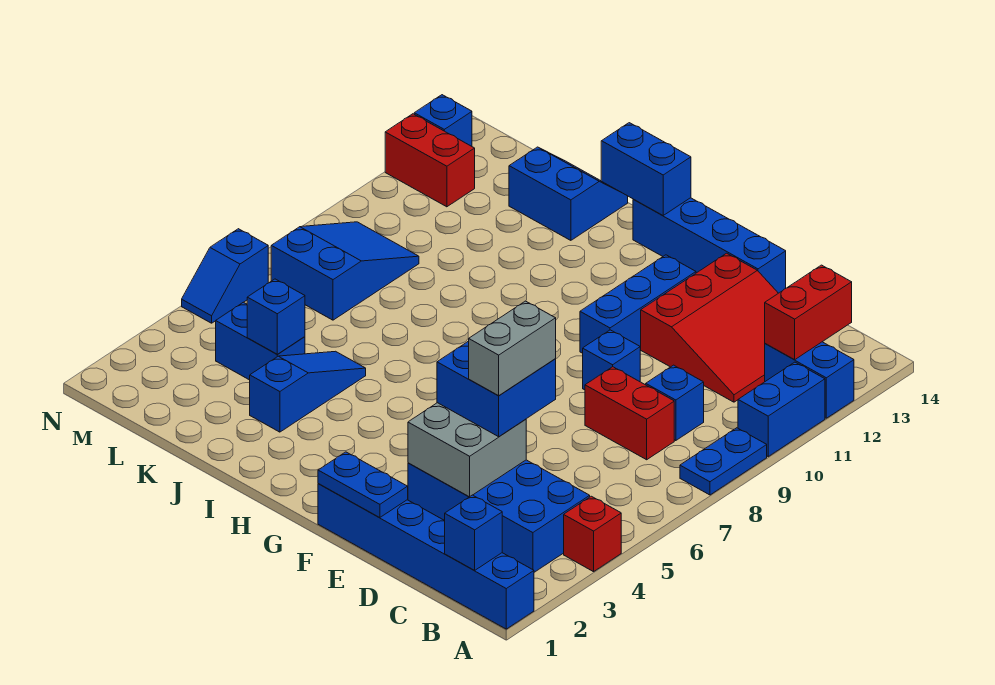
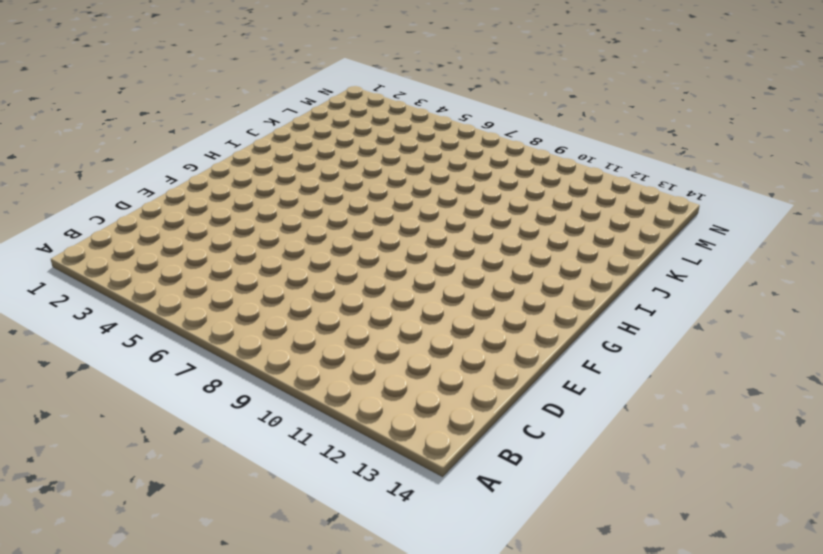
none -> blue 1x6 brick [318,484,534,629]
none -> red 1x1 brick [564,496,621,572]
none -> blue 1x2 plate [680,428,767,495]

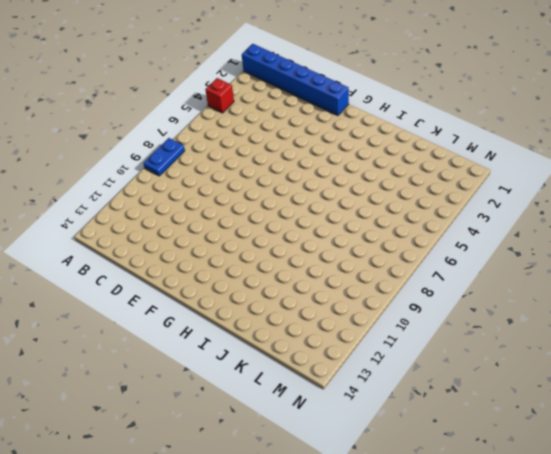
none -> blue 1x2 brick [738,362,825,456]
none -> blue 1x2 brick [765,342,854,418]
none -> blue 2x4 brick [408,460,590,572]

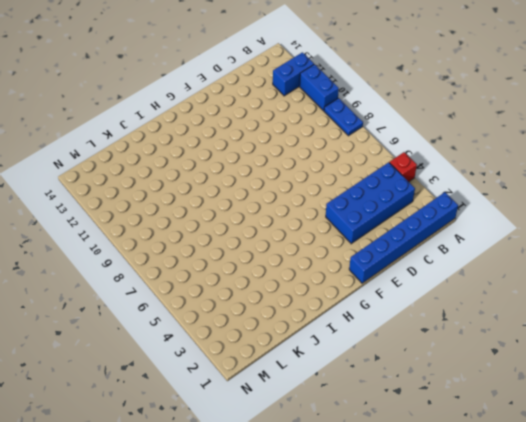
none -> red 1x2 brick [585,367,674,460]
none -> blue 1x1 brick [646,365,704,441]
none -> red 3x3 slope [640,253,778,402]

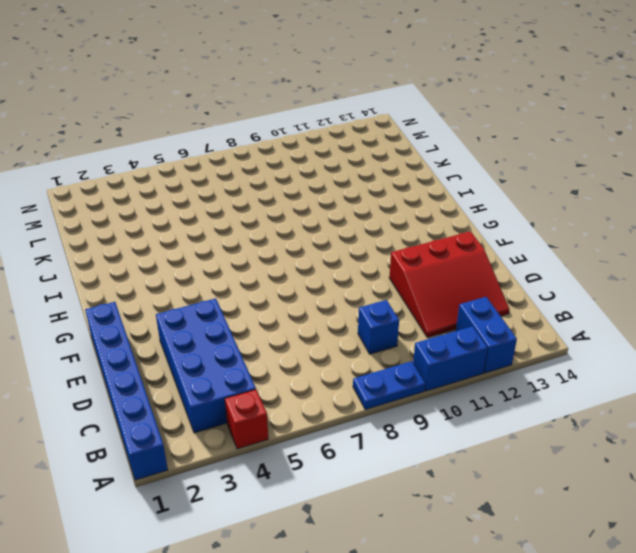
none -> red 1x2 brick [585,367,674,460]
none -> blue 1x1 brick [583,330,640,390]
none -> blue 1x4 brick [633,198,786,293]

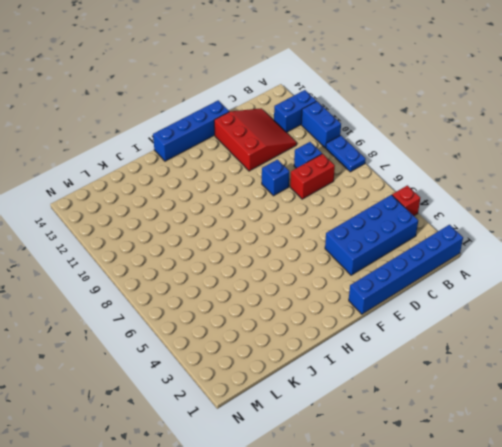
none -> blue 1x3 brick [580,255,696,353]
none -> blue 1x3 slope [250,351,366,432]
none -> blue 2x2 slope [509,147,628,240]

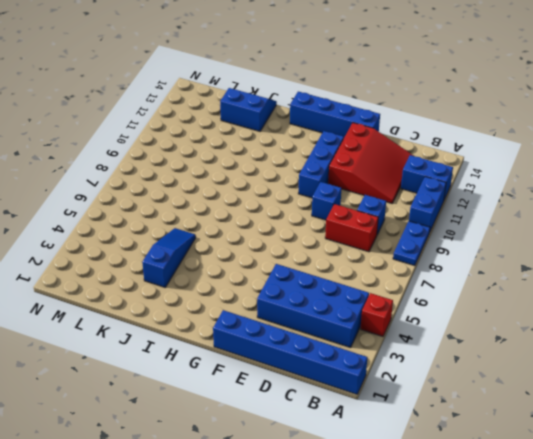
none -> blue 1x2 brick [216,302,305,380]
none -> blue 2x3 slope [271,222,419,320]
none -> red 1x2 brick [385,114,475,207]

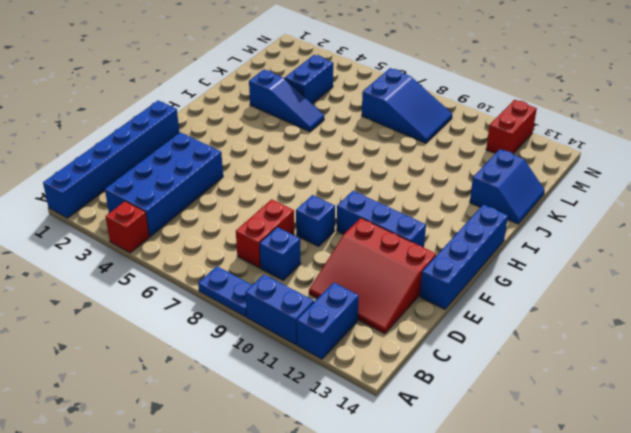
none -> blue 1x2 slope [182,229,268,323]
none -> blue 1x1 brick [414,95,472,146]
none -> blue 1x1 brick [445,495,502,571]

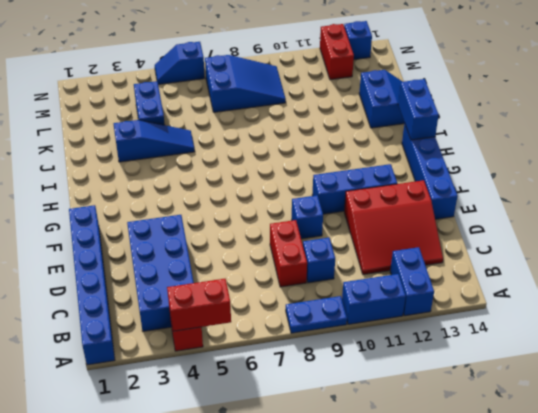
red 1x2 brick [167,279,231,331] -> red 1x2 brick moved to [765,265,852,360]
none -> blue 1x1 brick [445,495,502,571]
none -> grey 2x2 brick [408,403,526,497]
none -> blue 1x2 plate [318,452,408,518]

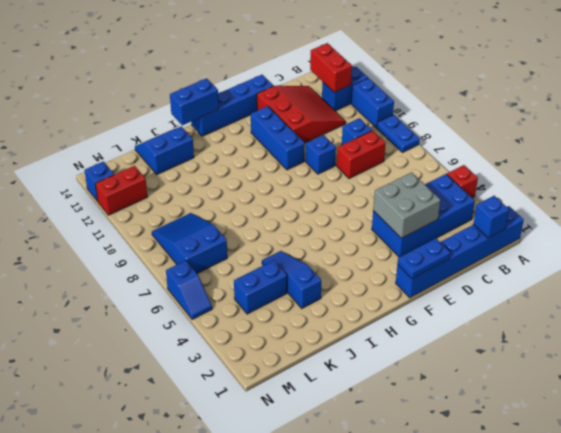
none -> blue 1x1 brick [247,279,305,354]
none -> blue 2x2 brick [437,341,556,437]
none -> grey 1x2 brick [469,301,556,396]

